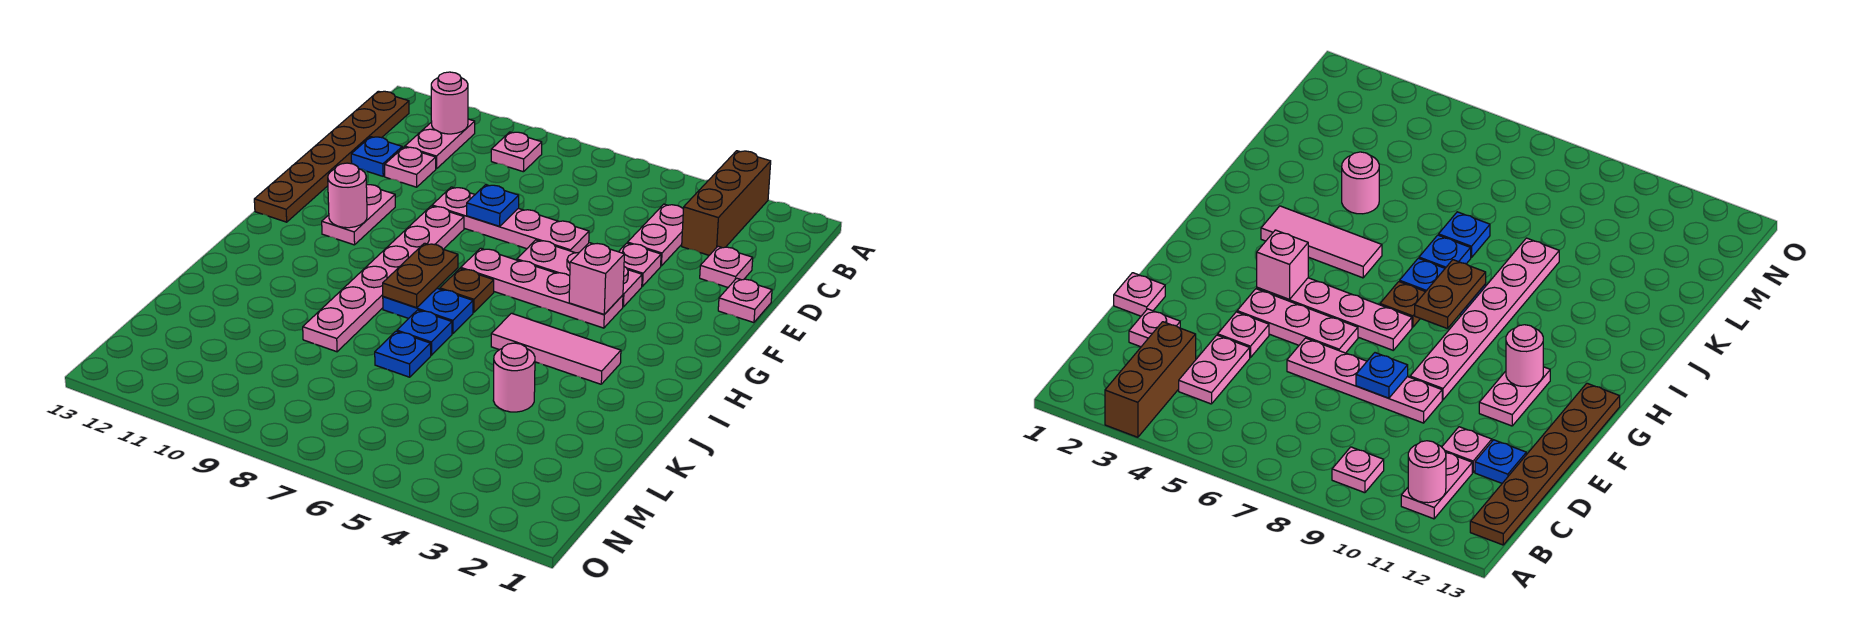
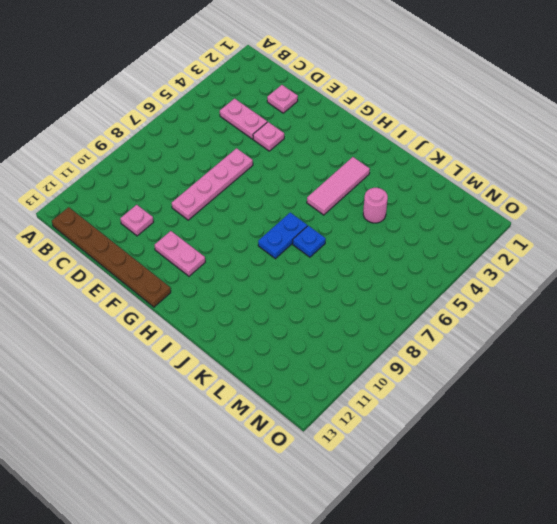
none -> brown 1x3 brick [682,151,771,255]
none -> pink 1x1 plate [491,132,542,172]
none -> pink 1x2 plate [405,119,475,169]

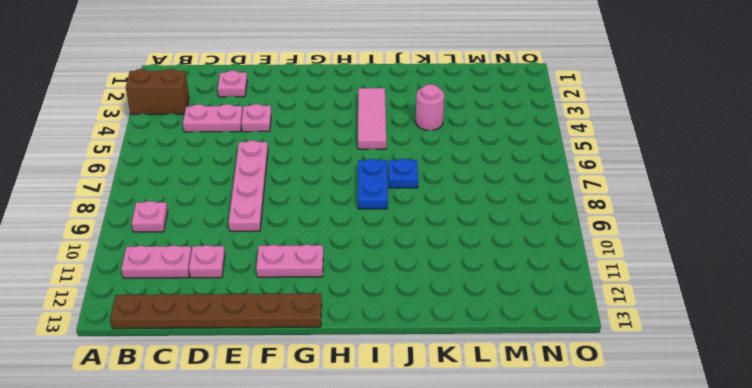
brown 1x2 brick [126,69,189,115] -> brown 1x3 brick [682,151,771,255]
none -> blue 1x1 plate [351,137,402,176]
none -> pink 1x1 plate [718,278,772,323]
none -> pink 1x3 plate [517,240,642,307]

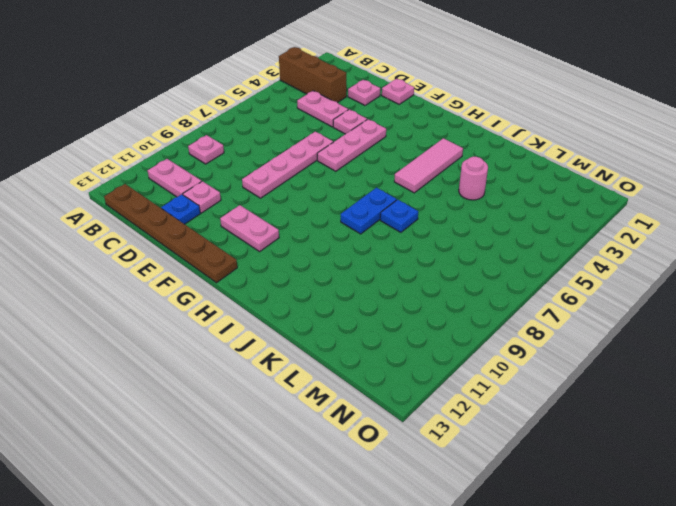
none -> pink 1x6 plate [303,206,464,352]
none -> pink 1x4 plate [461,248,623,328]
none -> brown 1x1 plate [440,268,494,312]

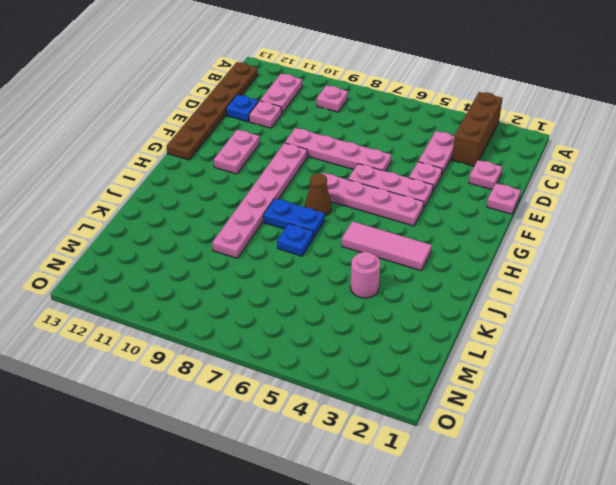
brown 1x1 cone [305,174,331,216] -> brown 1x1 plate [440,268,494,312]
none -> blue 1x1 plate [375,331,431,377]
none -> pink 1x1 round brick [431,72,468,134]
none -> blue 1x1 plate [467,185,519,226]

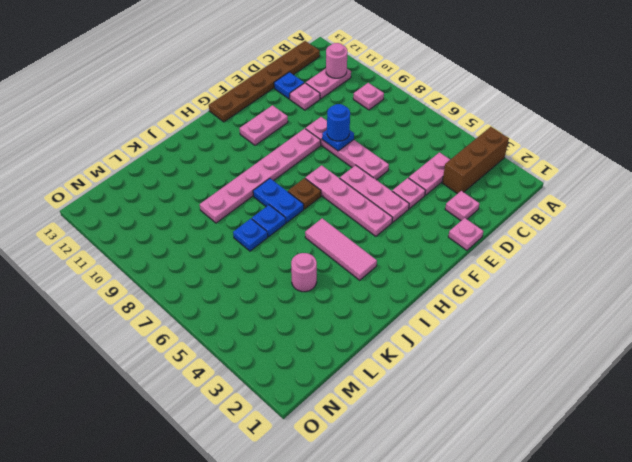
blue 1x1 round brick [327,104,350,141] -> none
none -> pink 1x1 brick [569,243,624,314]
none -> pink 1x1 round brick [328,163,367,228]
none -> brown 1x2 plate [383,243,458,308]

